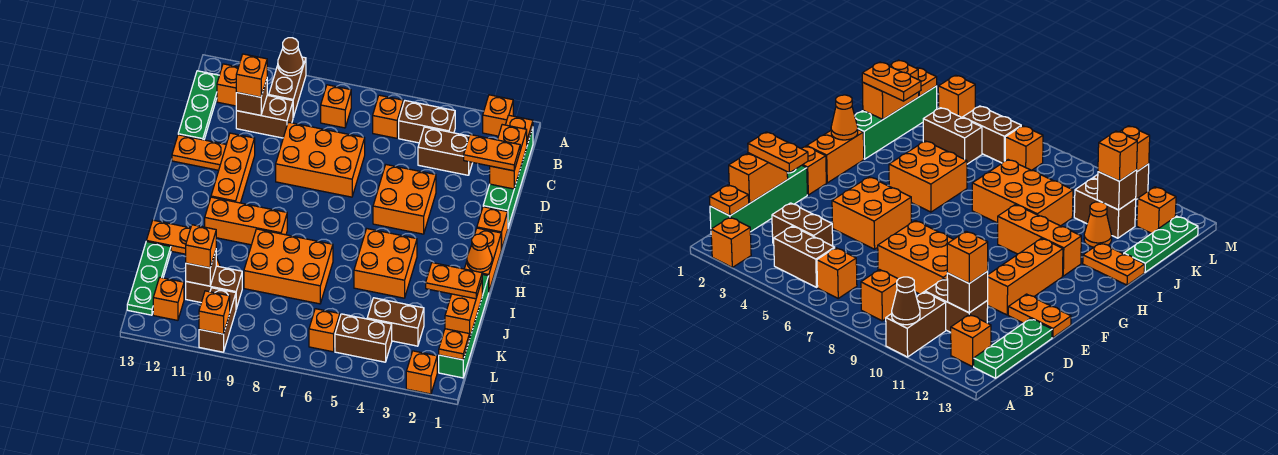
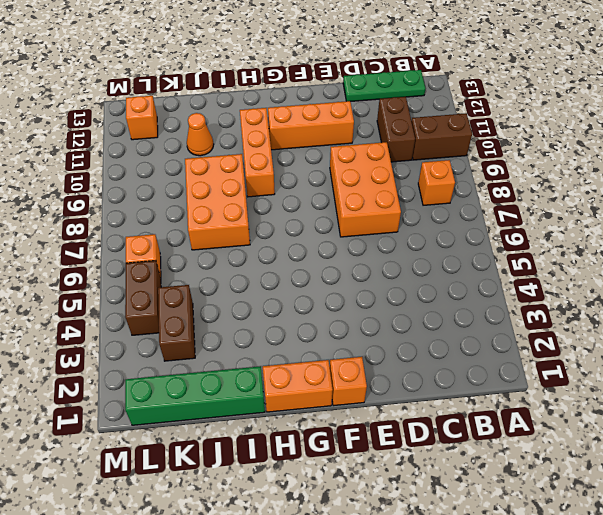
none -> orange 1x1 brick [483,95,513,136]
none -> green 1x4 brick [483,128,533,227]
none -> brown 1x2 brick [399,101,455,143]
none -> orange 1x1 brick [373,95,403,138]

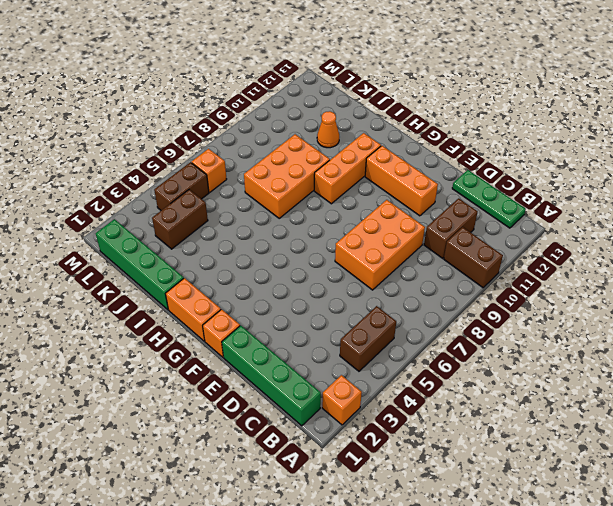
none -> orange 1x1 brick [373,95,403,138]
none -> orange 1x1 brick [321,85,351,128]
none -> orange 1x1 brick [217,64,238,106]
none -> brown 1x2 brick [418,127,473,175]

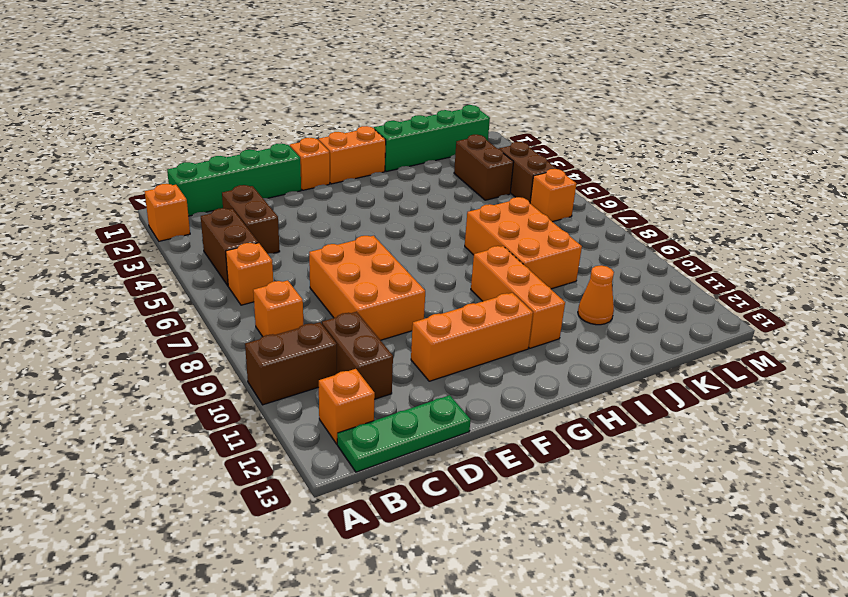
none -> orange 2x2 brick [373,165,436,234]
none -> orange 1x2 plate [172,135,226,170]
none -> orange 2x2 brick [354,229,417,298]
none -> orange 1x2 plate [146,220,191,254]

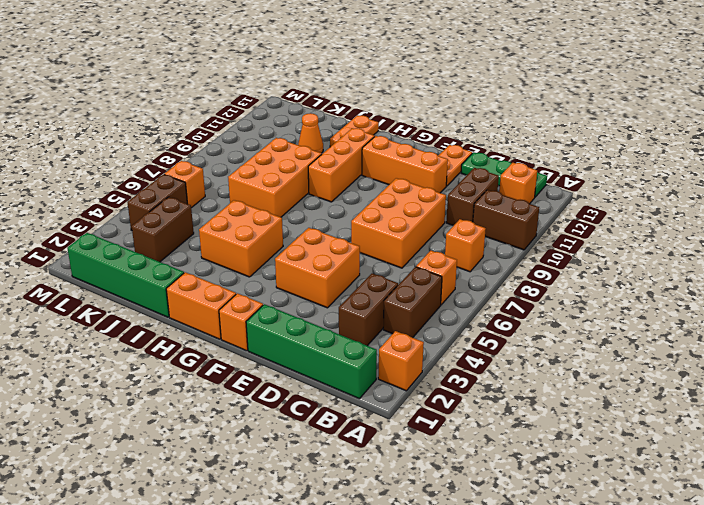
none -> green 1x3 plate [127,242,171,315]
none -> brown 1x2 brick [186,266,242,309]
none -> brown 1x2 brick [199,288,236,352]
none -> orange 1x1 brick [153,277,184,320]

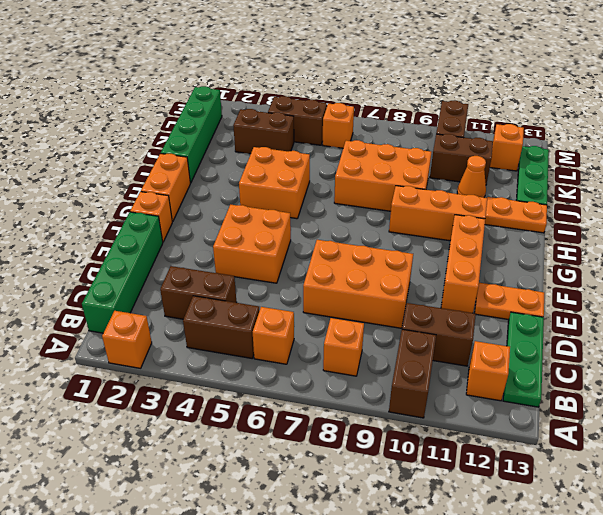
none -> orange 1x1 brick [406,351,437,394]
none -> brown 1x1 cone [278,38,303,76]
none -> orange 1x1 plate [506,115,533,145]
none -> orange 1x2 brick [490,125,527,189]

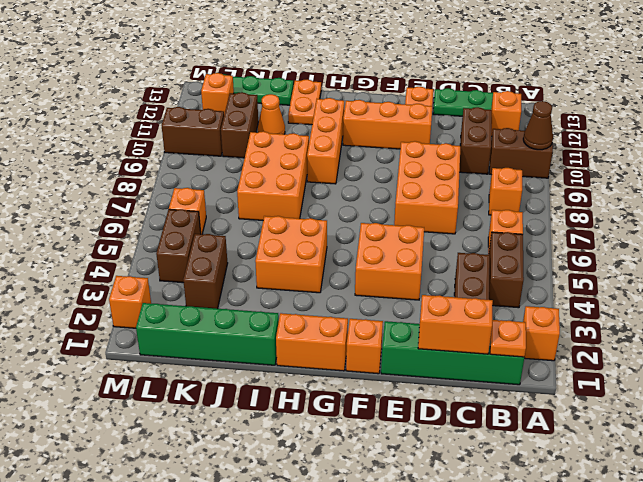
none -> brown 1x1 brick [236,79,267,115]
none -> orange 1x1 cone [467,234,492,272]
none -> orange 1x2 brick [445,281,482,336]
none -> brown 1x1 brick [186,251,216,286]

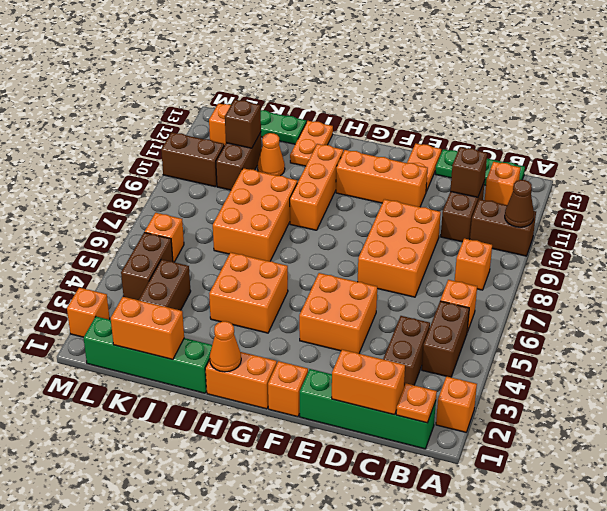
none -> orange 1x1 plate [439,329,470,360]
none -> orange 1x1 brick [199,291,230,334]
none -> orange 1x1 brick [236,54,267,97]
none -> orange 1x2 plate [464,135,520,171]

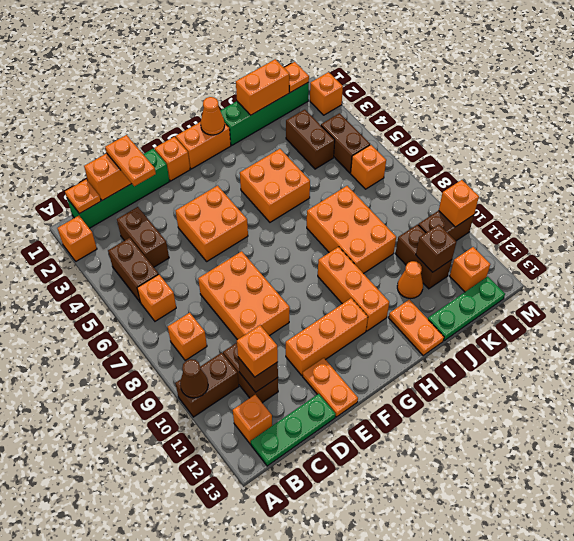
none -> orange 1x2 plate [426,263,482,299]
none -> orange 1x1 brick [186,225,216,268]

